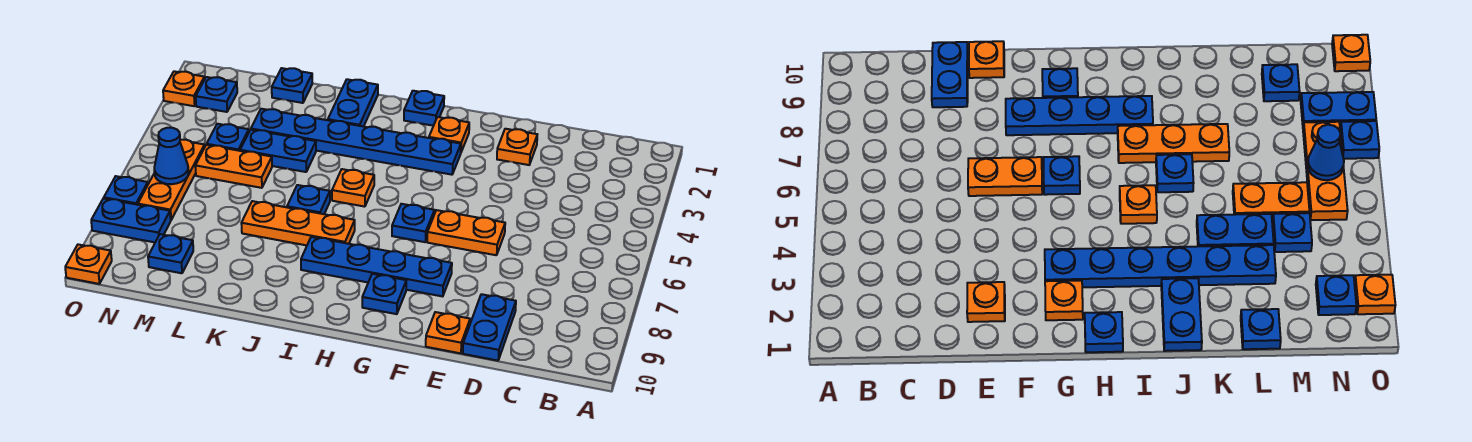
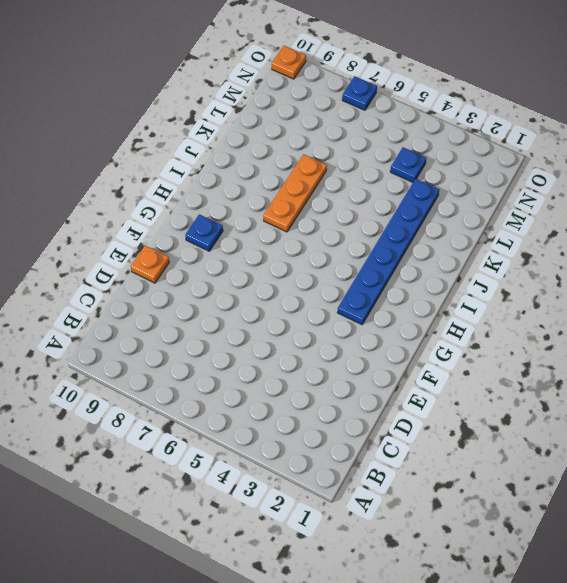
none -> blue 1x2 plate [463,294,516,361]
none -> orange 1x1 plate [497,129,537,165]
none -> orange 1x2 plate [427,210,505,255]

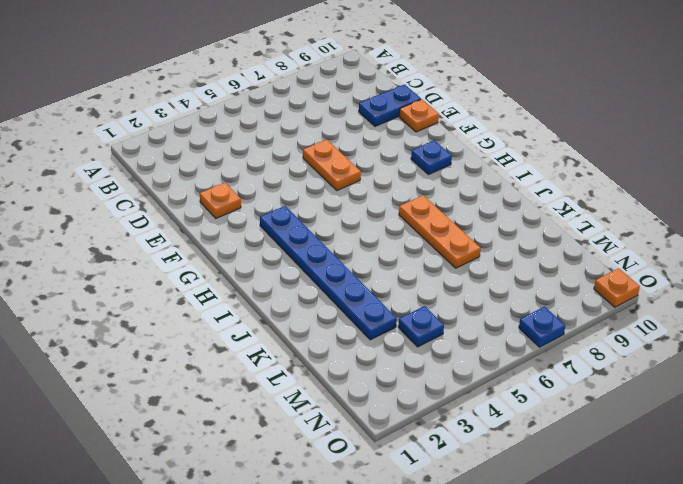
none -> blue 1x4 plate [301,237,452,296]
none -> orange 1x1 plate [429,117,469,152]
none -> blue 1x1 plate [392,204,434,242]

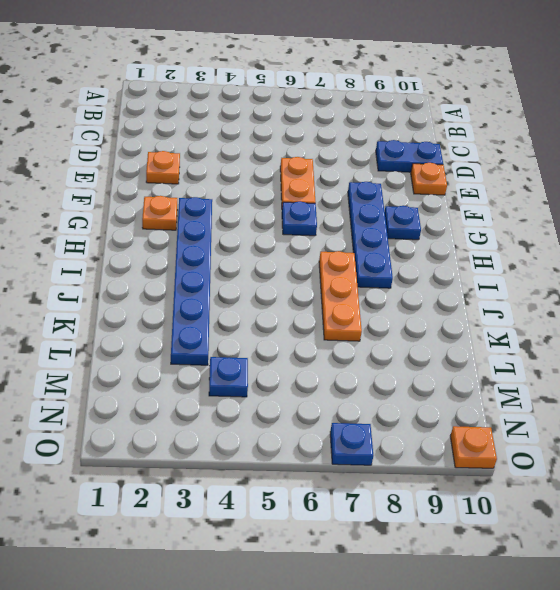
none -> blue 1x1 plate [404,91,444,126]
none -> orange 1x1 plate [332,169,374,207]
none -> blue 1x2 plate [328,79,378,127]

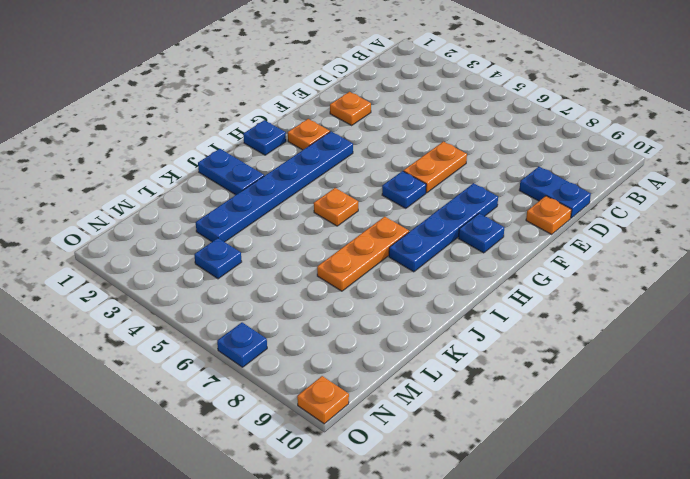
none -> blue 1x1 plate [287,185,330,214]
none -> blue 1x2 plate [240,130,316,172]
none -> blue 1x1 plate [272,68,312,103]

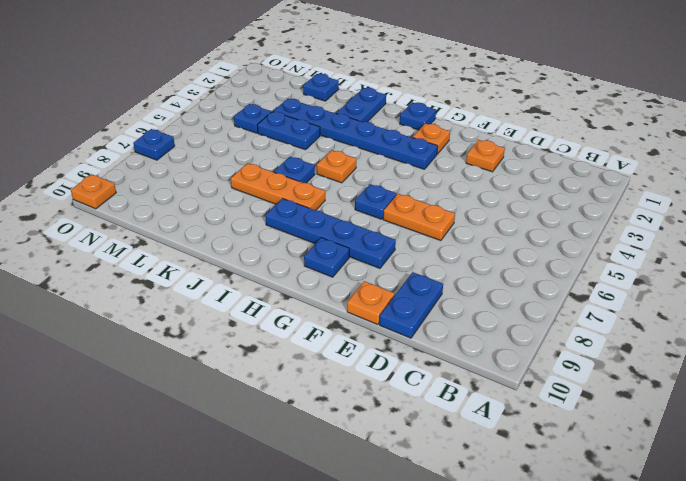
none -> orange 1x2 plate [195,145,272,188]
none -> blue 1x1 plate [148,234,193,273]
none -> blue 1x1 plate [196,77,237,112]

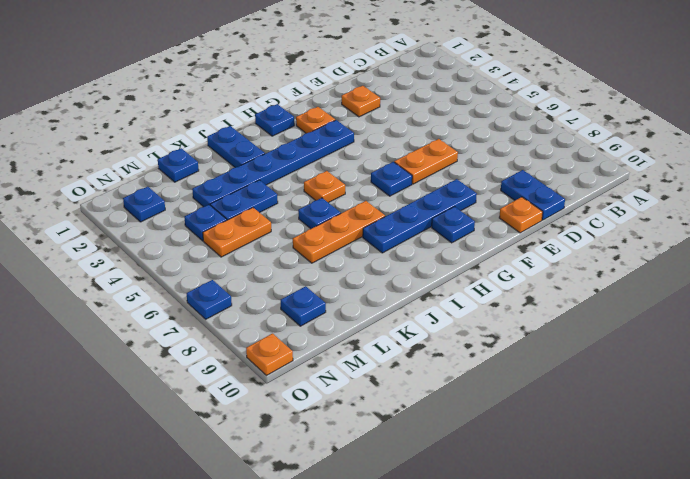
none -> orange 1x3 plate [138,140,205,220]
none -> blue 1x2 plate [91,198,171,242]
none -> orange 1x1 plate [163,71,205,106]

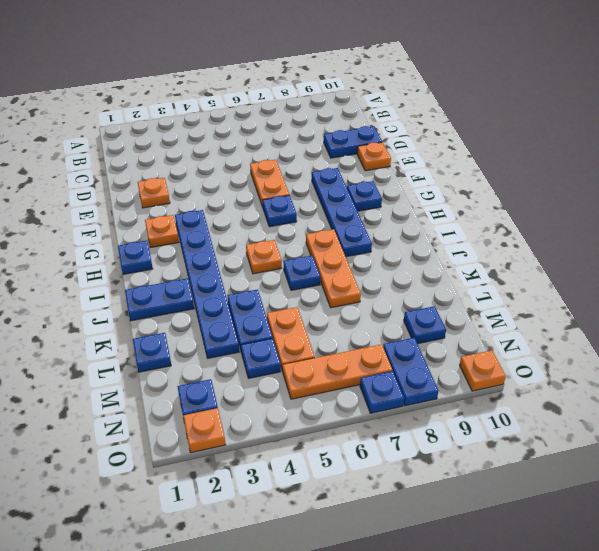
none -> blue 1x1 cone [154,128,189,184]

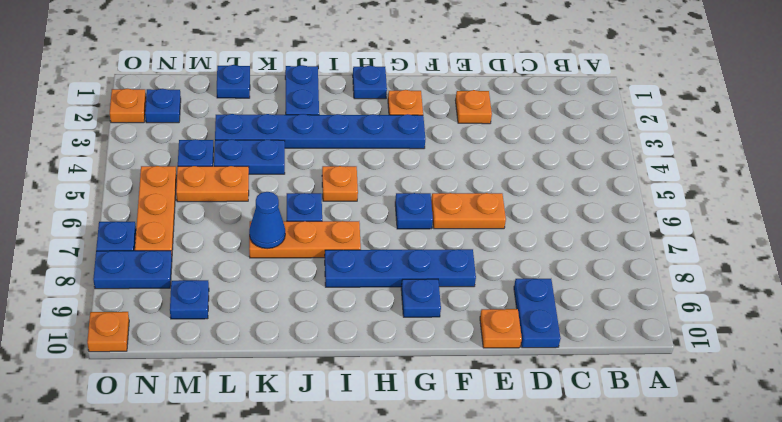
blue 1x1 cone [249,192,285,249] -> blue 1x1 cone moved to [154,128,189,184]

